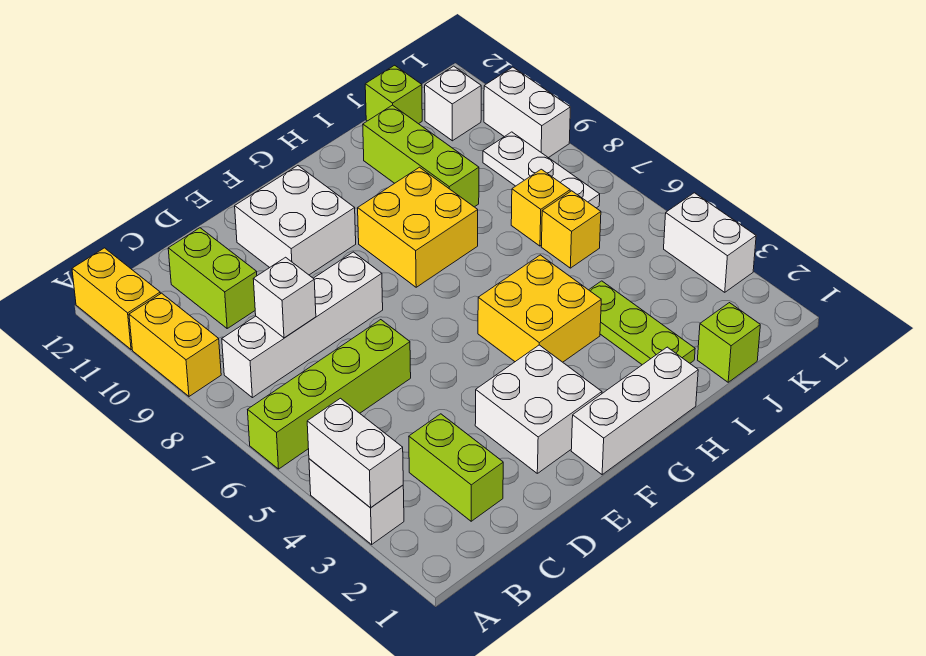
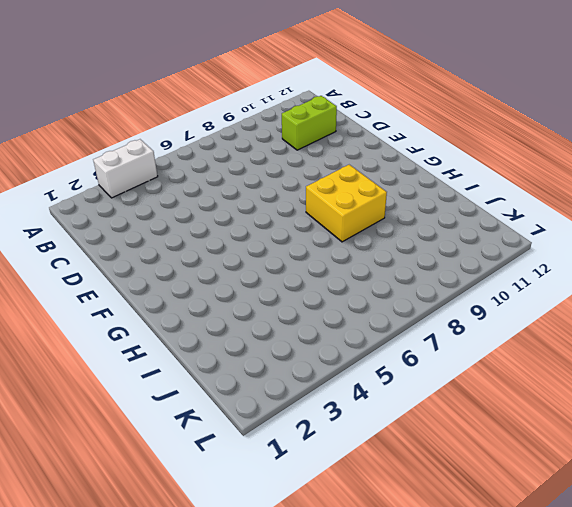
none -> lime 1x4 brick [248,320,411,469]
none -> yellow 1x2 brick [129,293,221,396]
none -> yellow 1x2 brick [72,248,160,350]

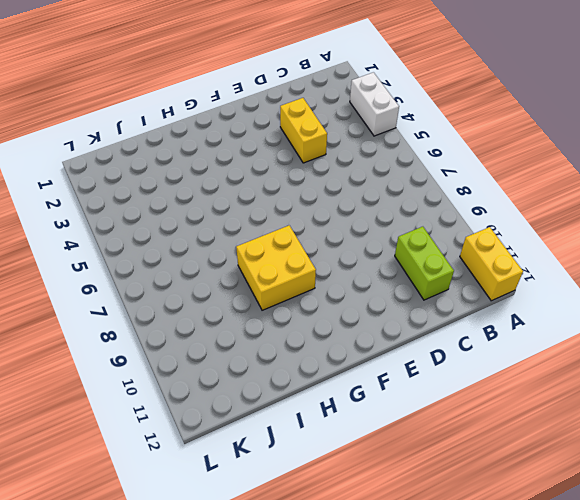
yellow 1x2 brick [280,98,327,163] -> yellow 1x2 brick moved to [129,293,221,396]
none -> lime 1x4 brick [248,320,411,469]
none -> white 1x4 brick [222,252,383,398]
none -> lime 1x2 brick [409,414,503,521]

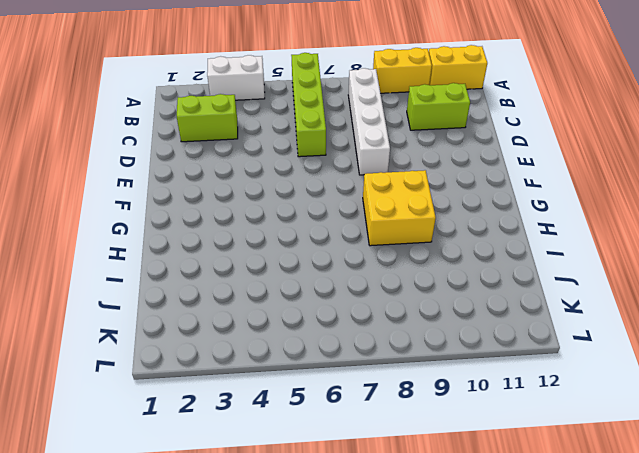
none -> white 2x2 brick [475,345,602,473]
none -> white 2x2 brick [235,166,356,275]
none -> white 1x3 brick [571,347,698,475]

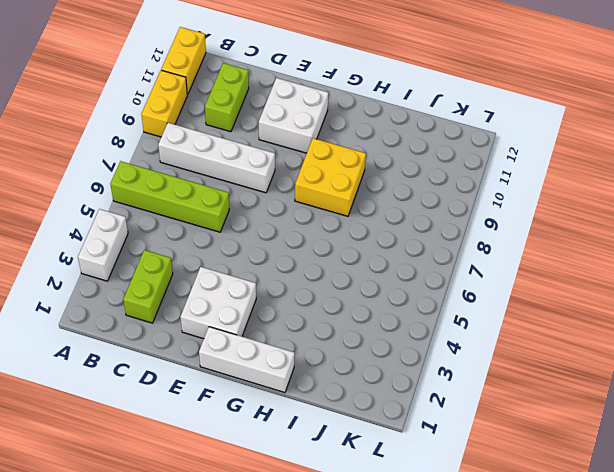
none -> yellow 2x2 brick [478,255,601,362]
none -> lime 1x3 plate [589,281,695,365]
none -> lime 1x3 brick [363,105,479,207]

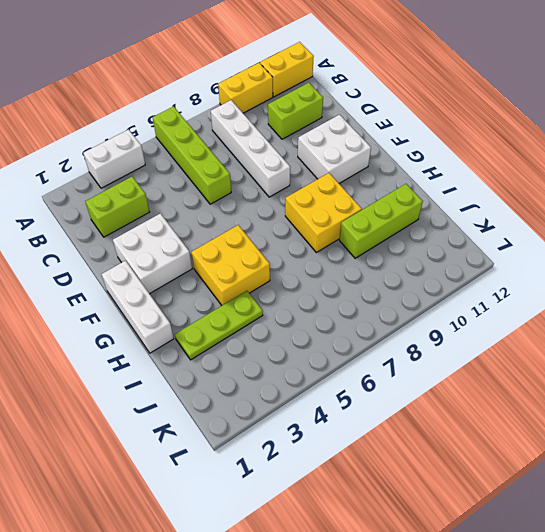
none -> lime 1x1 brick [698,303,760,382]
none -> yellow 1x1 brick [542,191,601,268]
none -> yellow 1x1 brick [511,169,570,246]

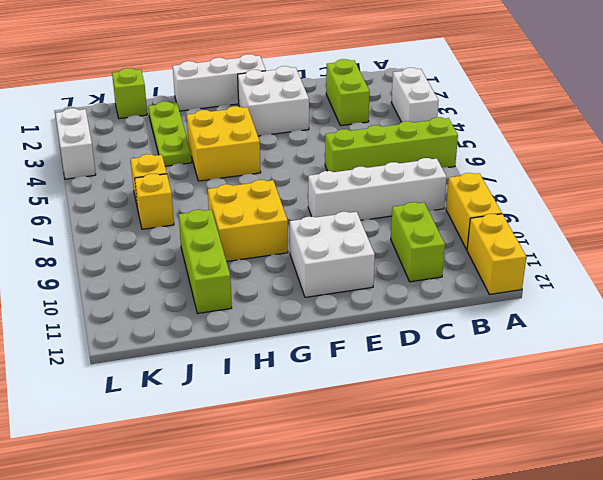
none -> lime 1x1 brick [365,65,422,124]
none -> white 1x3 plate [483,132,600,208]
none -> white 1x1 brick [425,66,481,141]

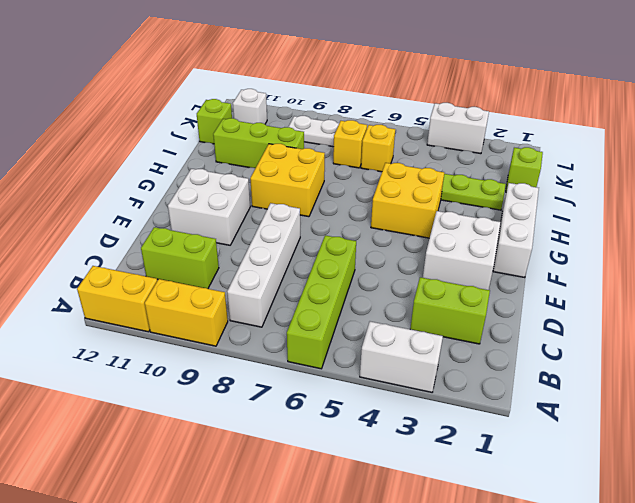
none -> white 1x2 brick [484,67,570,158]
none -> white 1x2 brick [307,398,403,508]
none -> white 1x1 brick [253,257,316,338]

